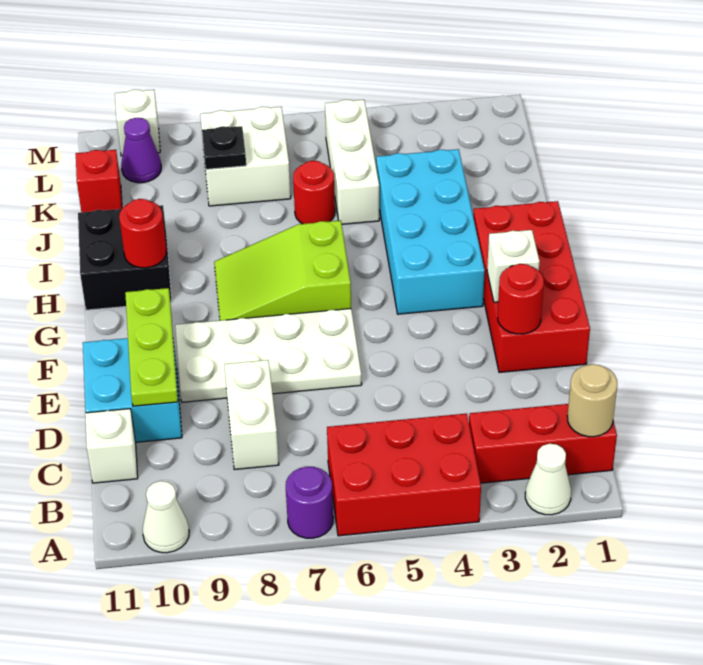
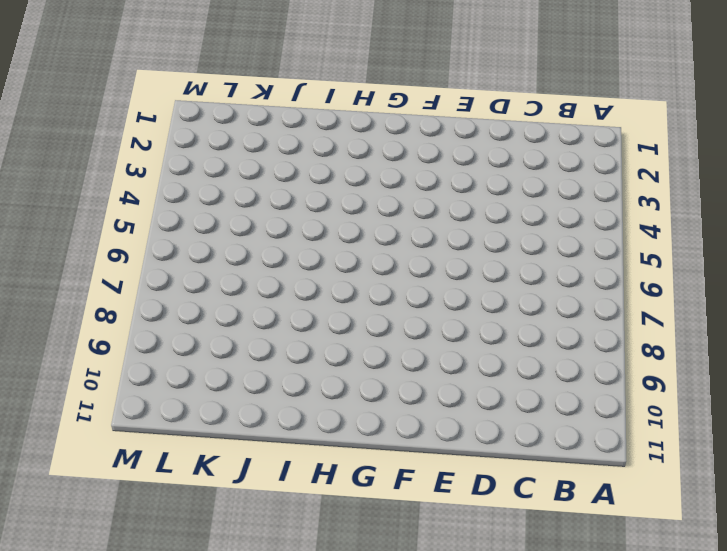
none -> white 1x1 cone [525,444,571,515]
none -> red 2x3 brick [327,414,481,536]
none -> purple 1x1 round brick [286,467,333,538]

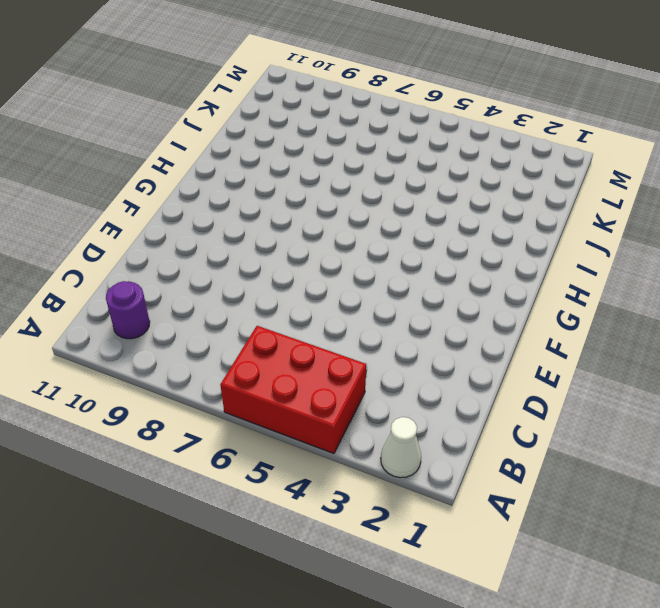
purple 1x1 round brick [106,281,150,339] -> purple 1x1 round brick moved to [286,467,333,538]
none -> white 1x1 cone [143,481,189,553]
none -> red 1x3 brick [469,404,617,483]
none -> white 1x2 brick [224,360,279,470]

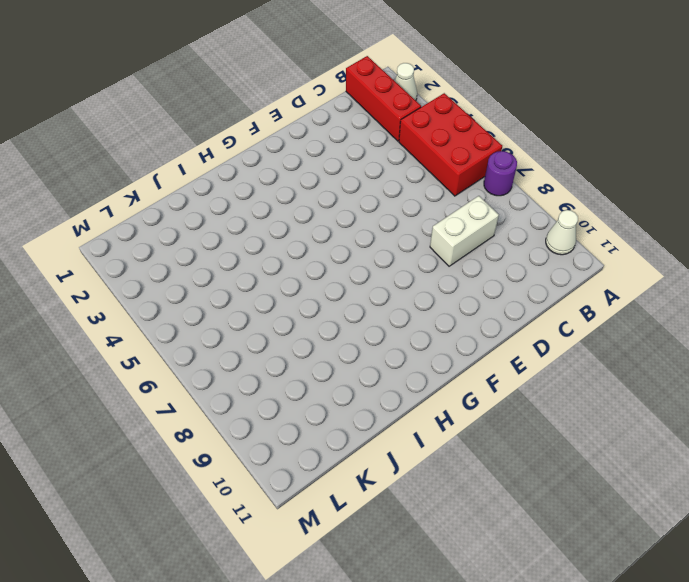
none -> white 1x1 brick [85,409,138,483]
none -> cyan 2x2 brick [83,338,182,442]
none -> red 2x4 brick [473,201,590,372]

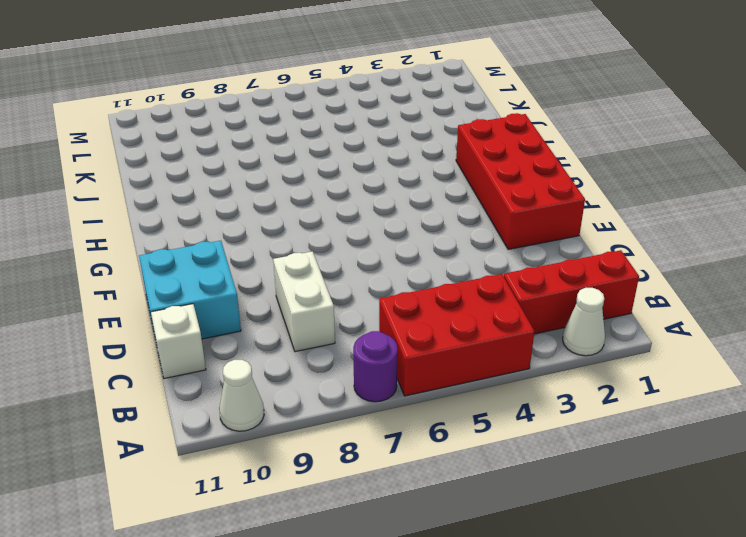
none -> white 2x4 plate [175,309,362,402]
none -> cyan 2x4 brick [376,149,485,314]
none -> lime 2x3 slope [214,221,351,320]

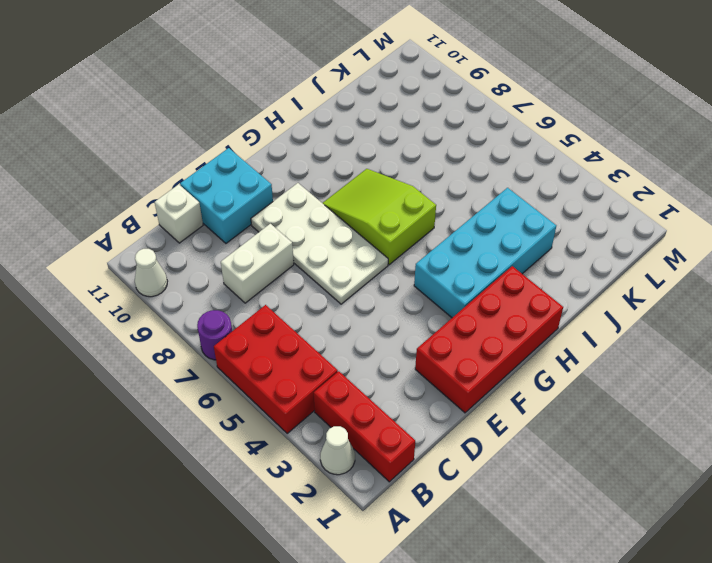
none -> black 2x2 brick [78,205,172,310]
none -> white 1x3 brick [325,100,379,224]
none -> red 1x1 round brick [293,161,335,224]

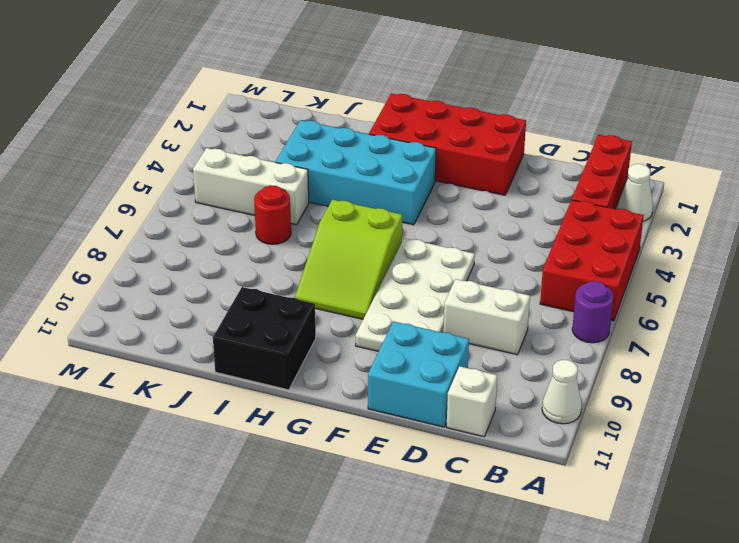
none -> white 2x2 brick [200,107,291,206]
none -> red 1x1 brick [76,150,122,212]
none -> purple 1x1 cone [121,118,161,183]

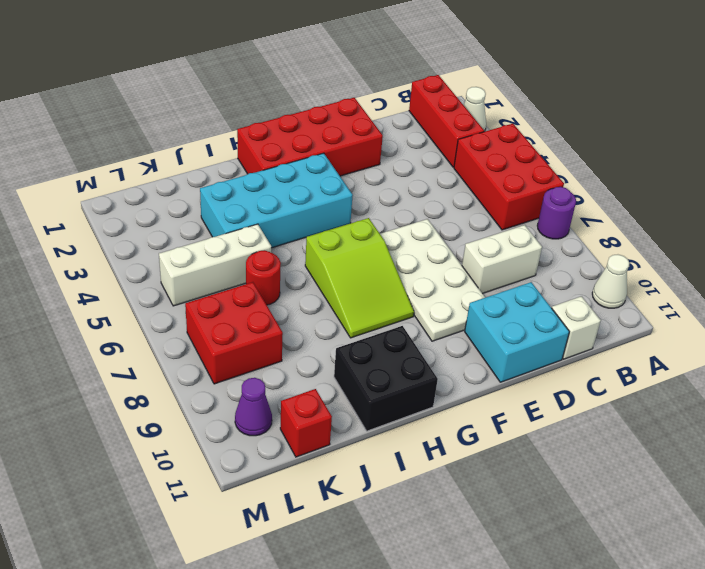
red 2x2 brick [185,282,283,384] -> white 2x2 brick [200,107,291,206]
none -> white 1x1 brick [115,90,160,156]
none -> tan 1x1 round brick [567,364,617,437]
none -> lime 1x3 plate [125,288,178,406]

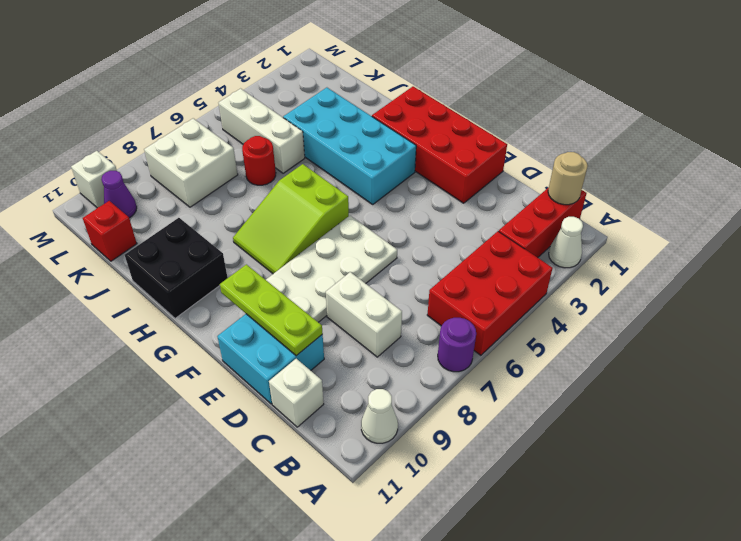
none -> red 1x1 round brick [498,264,544,334]
none -> white 1x1 brick [487,230,540,302]
none -> red 1x1 round brick [119,199,167,268]

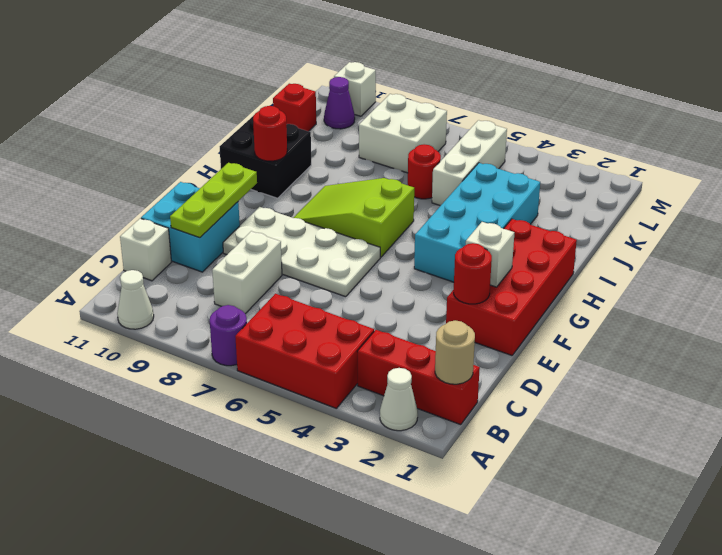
none -> black 1x1 plate [202,126,246,169]

